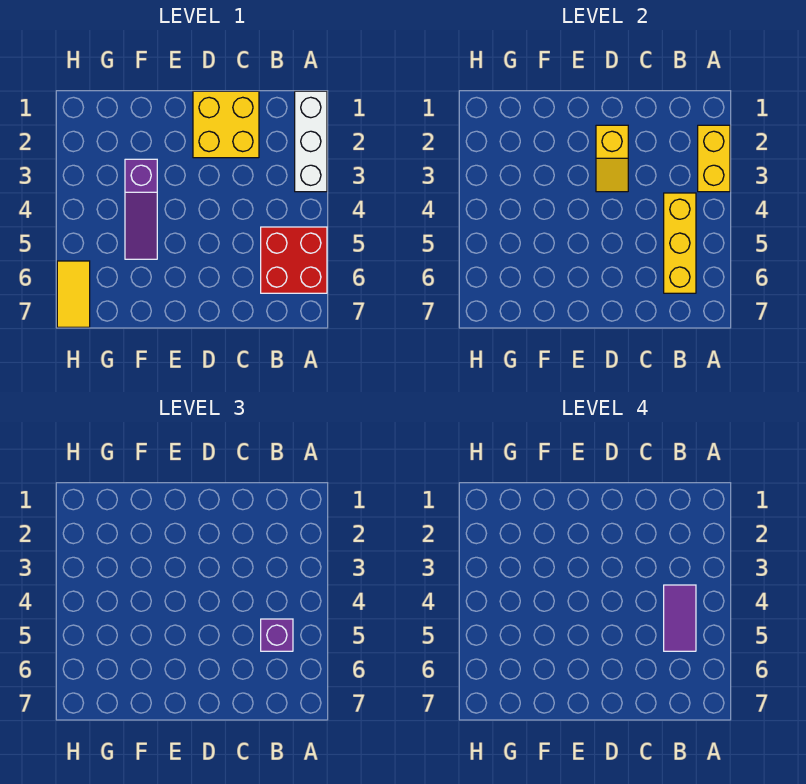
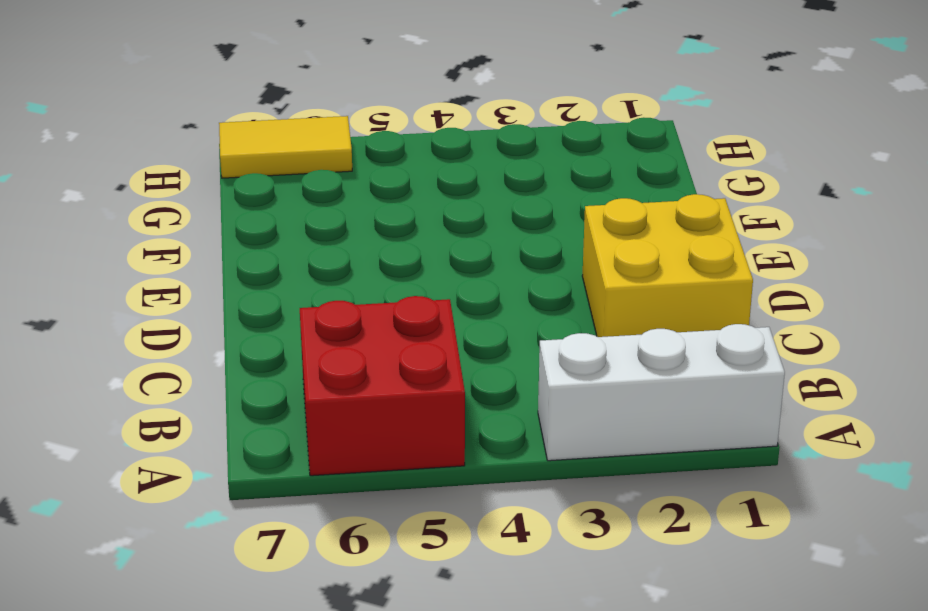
none -> purple 1x3 slope [125,159,157,259]
none -> yellow 1x2 brick [698,125,730,192]

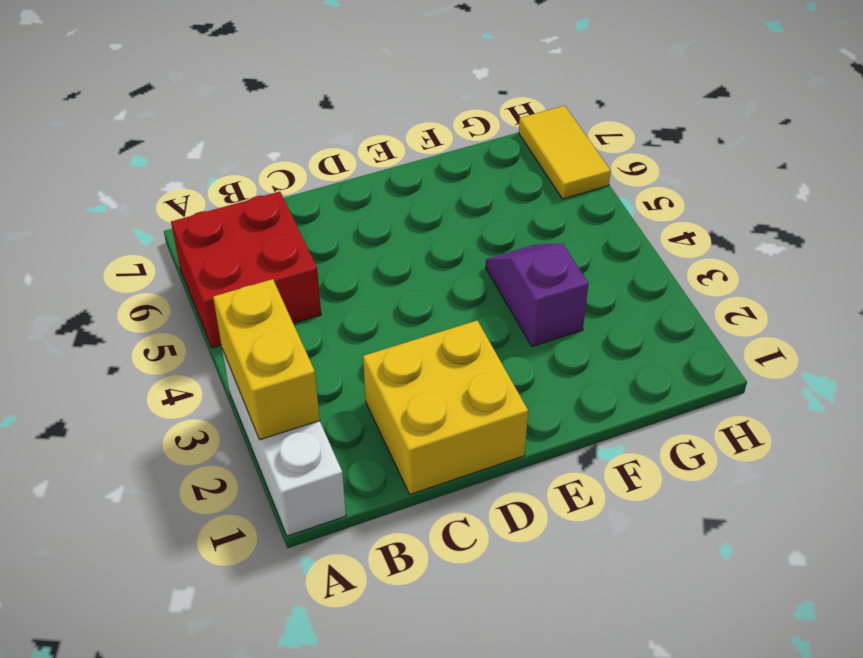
purple 1x2 slope [486,243,589,346] -> purple 1x3 slope [125,159,157,259]
none -> yellow 1x3 brick [664,193,696,293]
none -> yellow 1x2 slope [596,125,628,192]

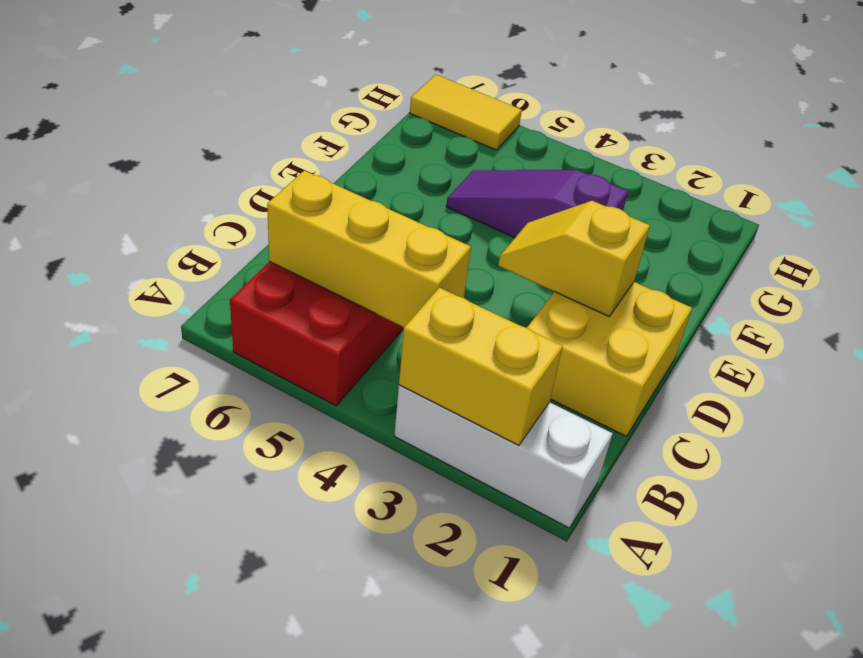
none -> purple 1x1 brick [261,619,293,651]
none -> purple 1x2 tile [664,585,696,651]

